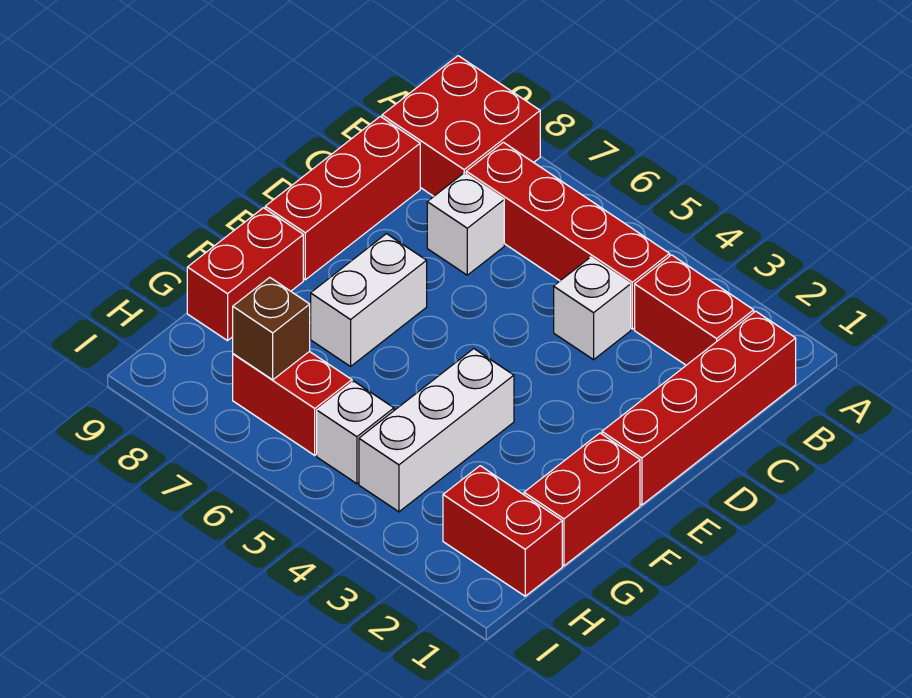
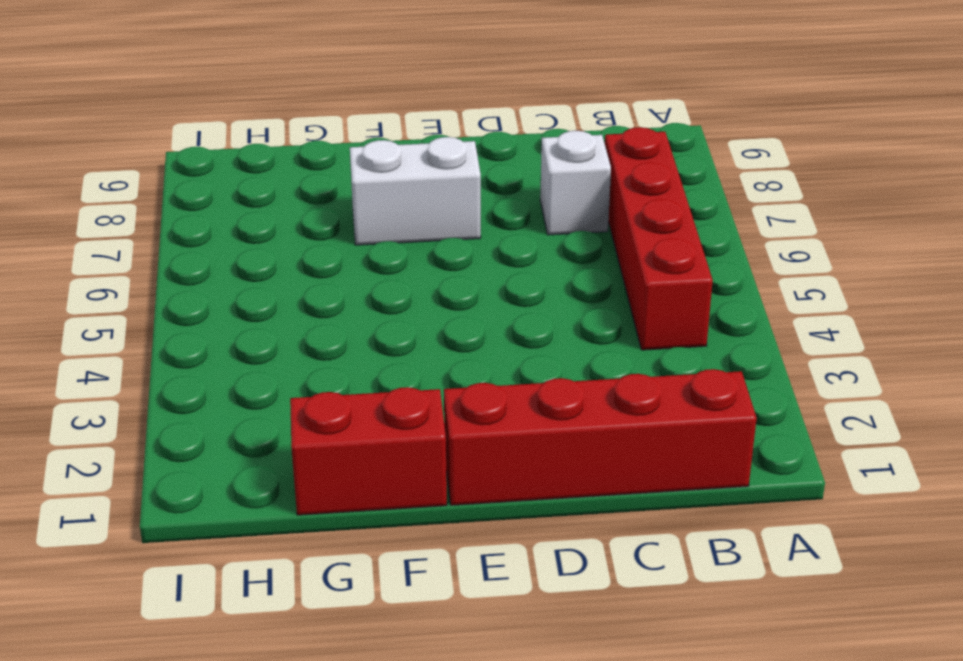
none -> red 2x2 brick [382,56,540,196]
none -> red 1x2 brick [635,255,754,365]
none -> white 1x1 brick [554,257,631,360]

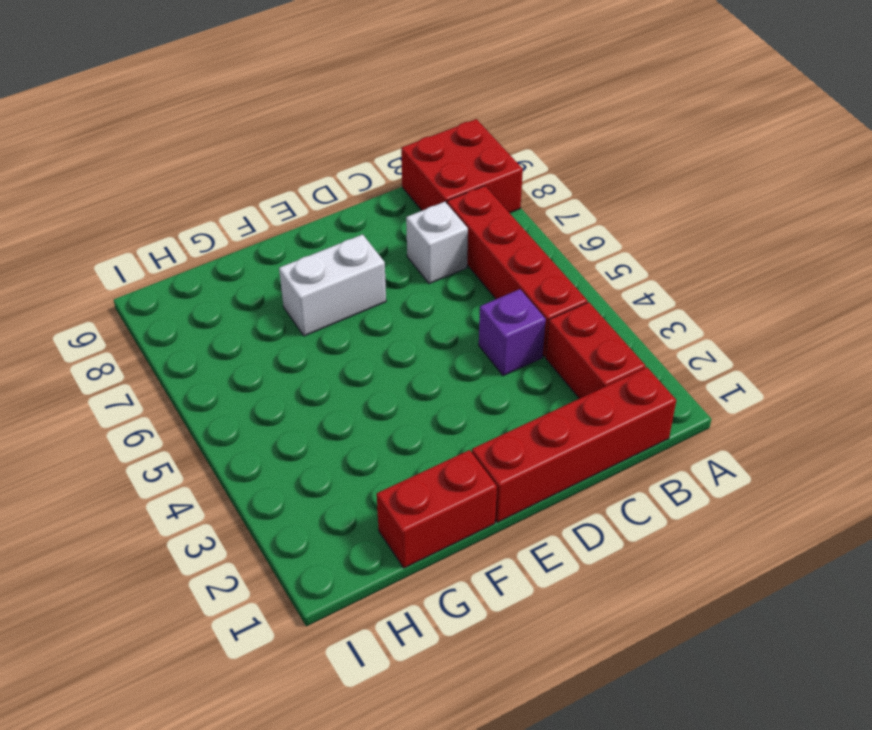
purple 1x1 brick [479,289,546,376] -> white 1x1 brick [554,257,631,360]
none -> red 1x3 brick [265,117,420,280]
none -> white 1x3 brick [359,349,514,512]
none -> red 1x2 brick [187,208,303,341]

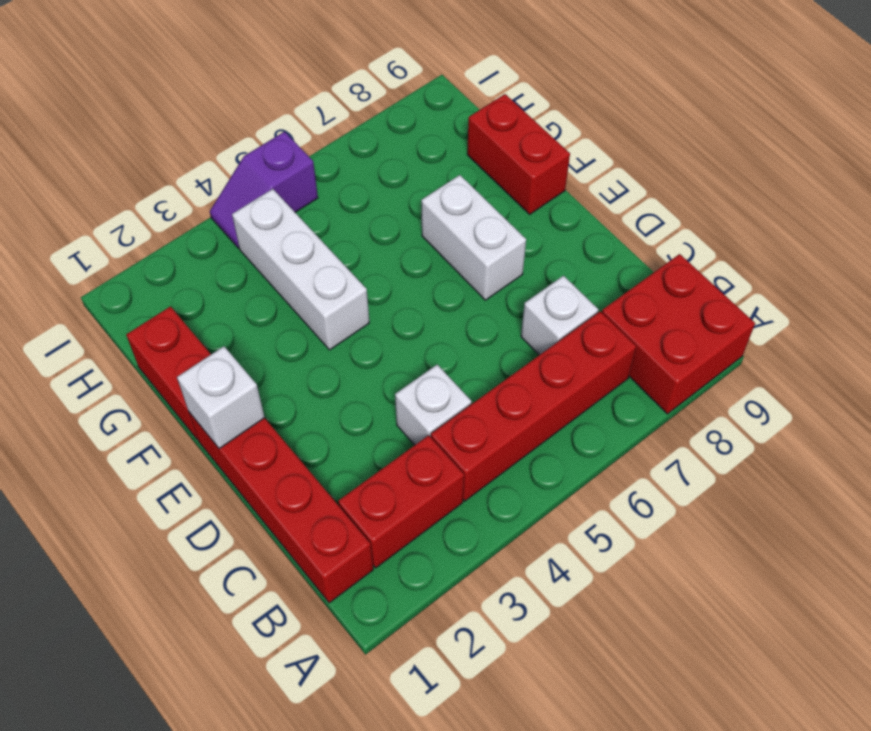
white 1x1 brick [177,346,265,449] -> white 1x1 brick moved to [317,381,394,484]
purple 1x2 slope [210,132,318,248] -> none
none -> red 1x3 brick [265,117,420,280]
none -> red 1x2 brick [443,466,562,596]
none -> red 1x2 brick [233,351,352,455]

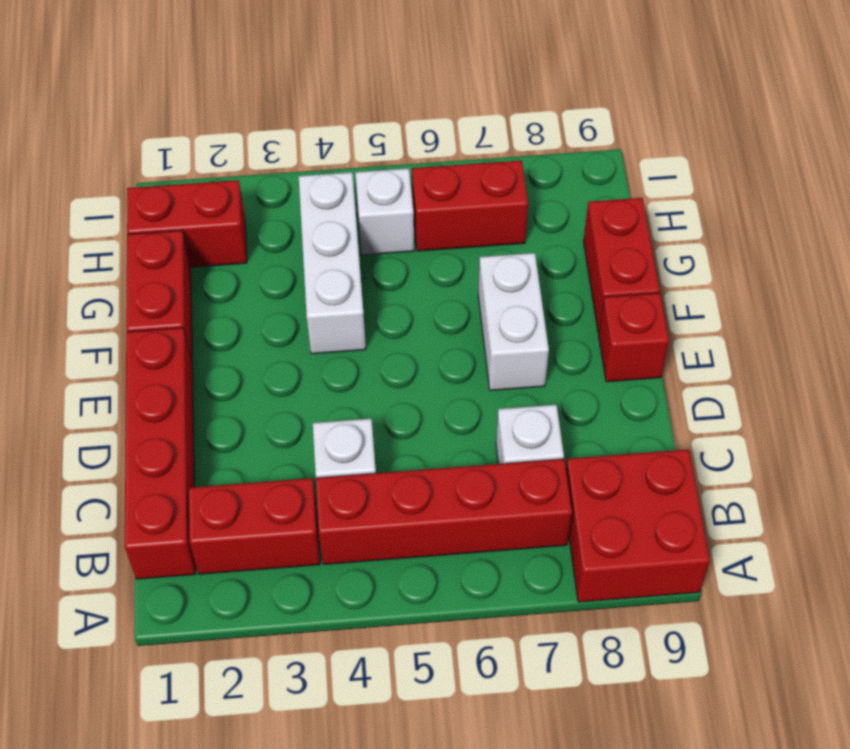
red 1x1 brick [598,293,669,382] -> red 1x3 brick [265,117,420,280]
none -> brown 1x1 brick [233,277,310,380]

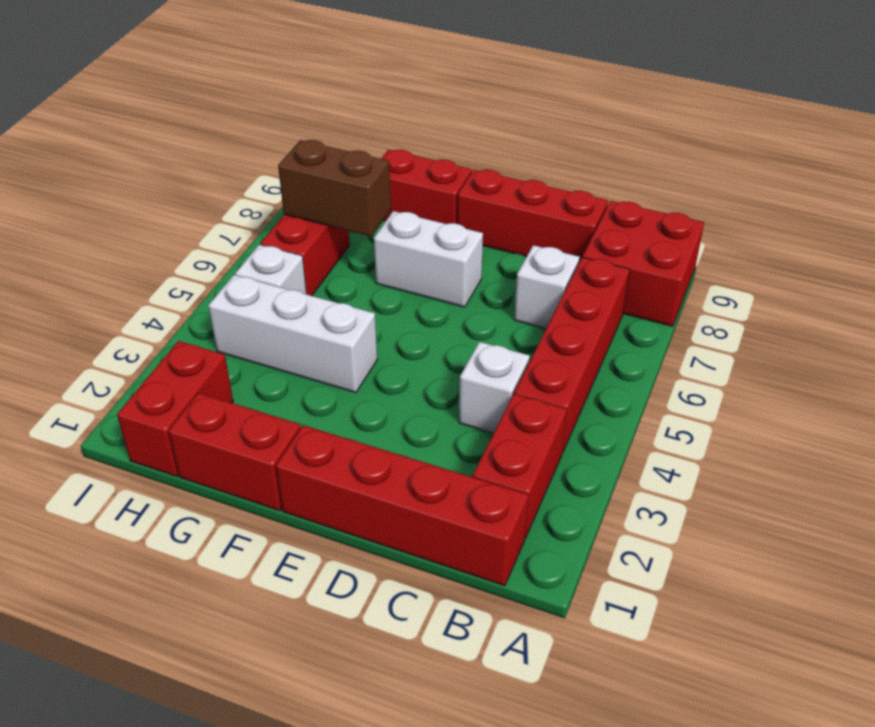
brown 1x2 brick [278,140,391,236] -> brown 1x1 brick [233,277,310,380]

